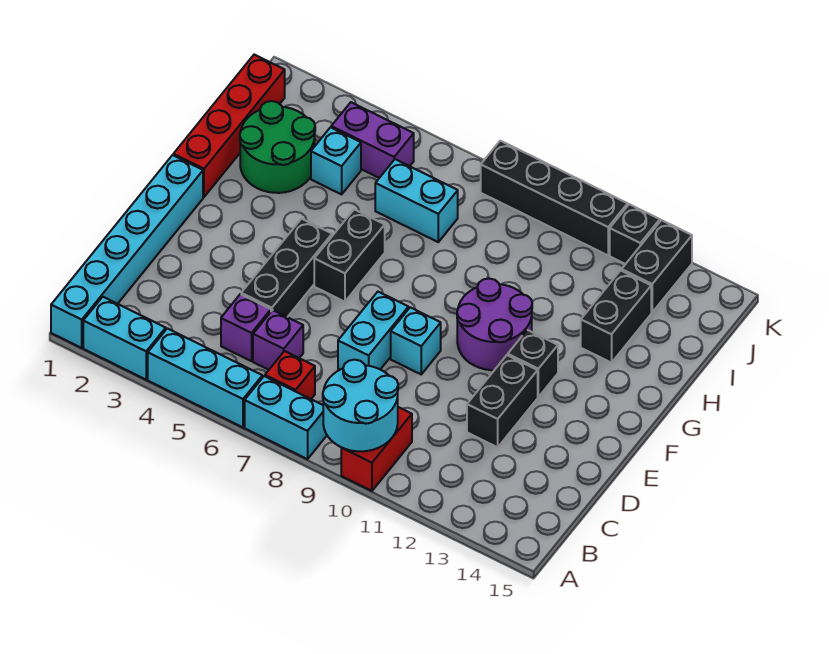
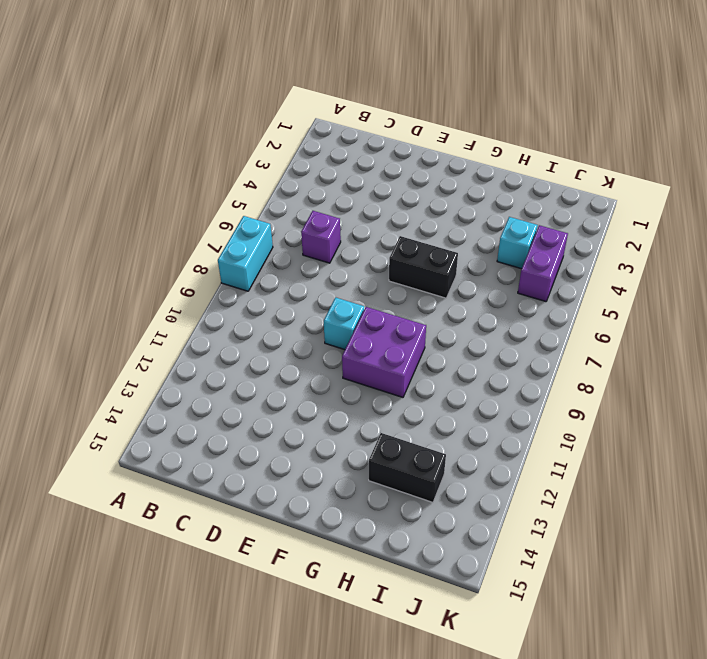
purple 2x2 brick [342,307,426,397] -> purple 2x2 round brick [457,278,532,370]
none -> cyan 1x6 brick [51,155,203,348]
none -> cyan 1x2 brick [83,297,166,380]
none -> cyan 1x3 brick [148,328,262,427]

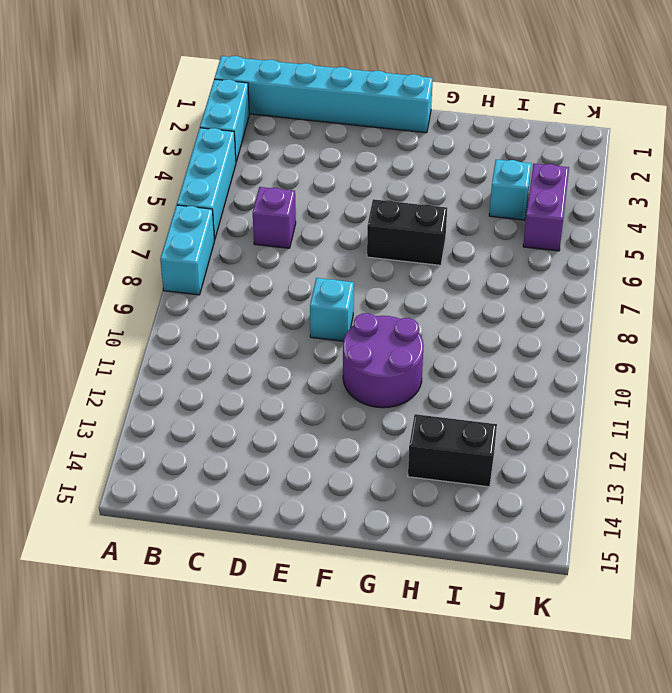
none -> red 1x2 brick [341,407,412,491]
none -> red 1x1 brick [265,351,315,399]
none -> purple 1x1 brick [221,294,271,361]

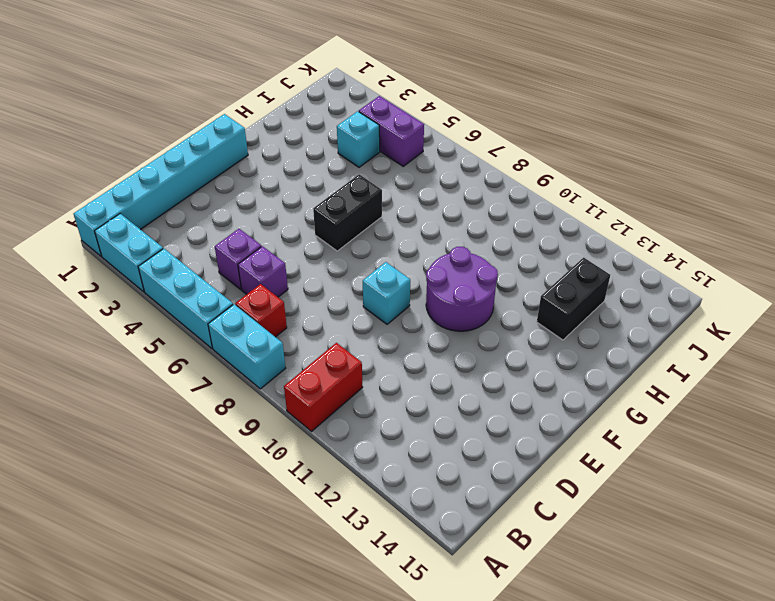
none -> black 1x3 brick [241,219,332,317]
none -> cyan 1x2 brick [338,292,409,370]
none -> black 1x2 brick [467,355,538,447]

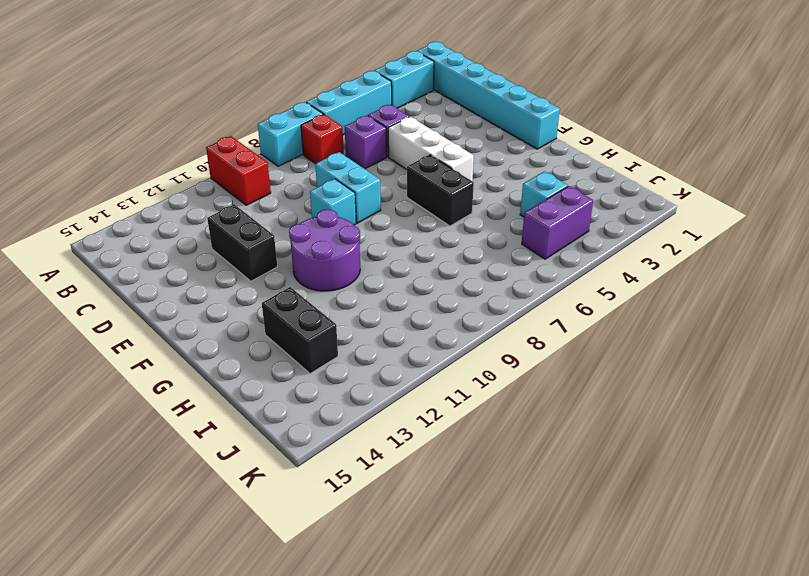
white 1x3 brick [388,117,474,181] -> black 1x3 brick [241,219,332,317]
none -> black 1x1 brick [508,330,558,397]
none -> red 1x4 brick [173,55,285,197]
none -> green 2x2 round brick [240,101,315,193]

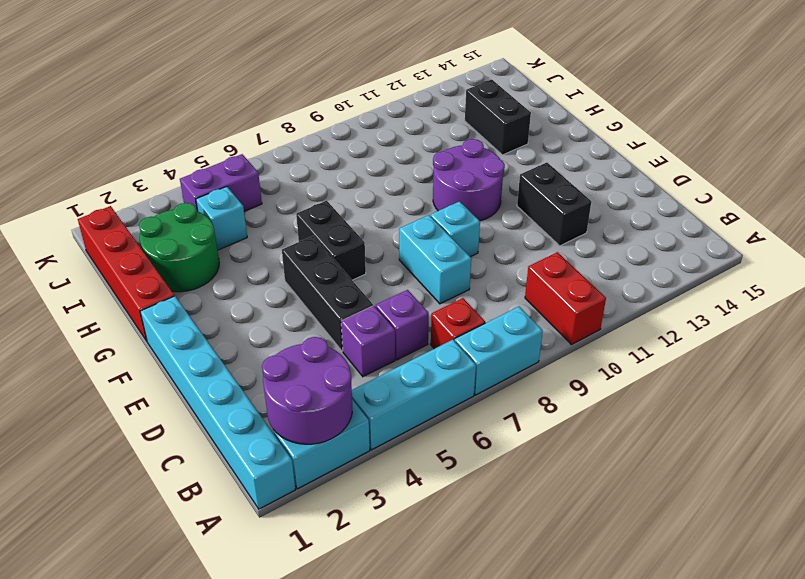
purple 2x2 round brick [262,337,352,444] -> none
none -> black 1x1 brick [508,330,558,397]
none -> cyan 1x2 brick [375,159,458,242]
none -> black 1x2 brick [622,220,692,312]

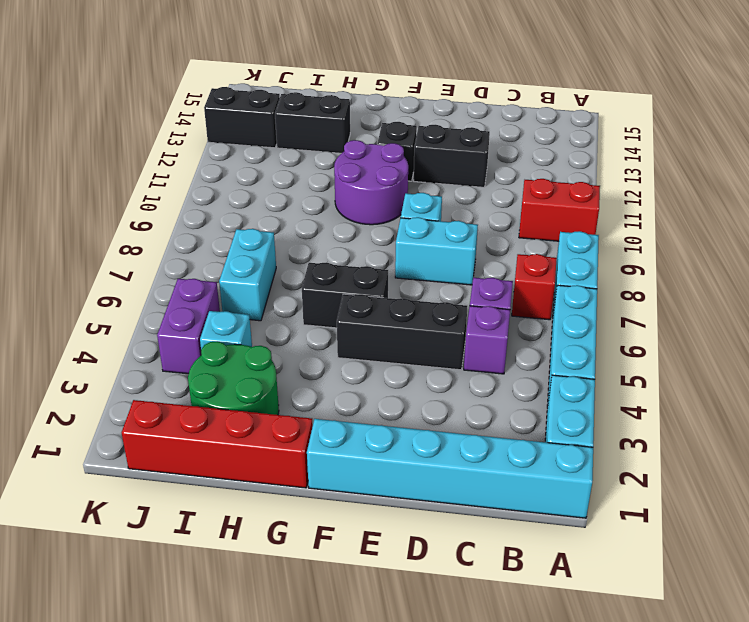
none -> black 1x4 brick [481,141,628,255]
none -> black 1x1 brick [610,204,660,264]
none -> cyan 2x2 round brick [323,360,398,451]

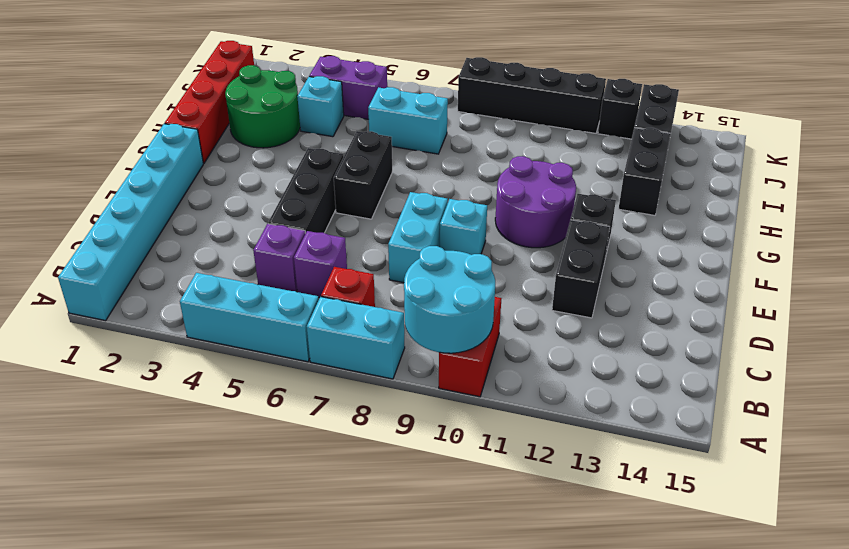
none -> cyan 1x2 brick [83,297,166,380]

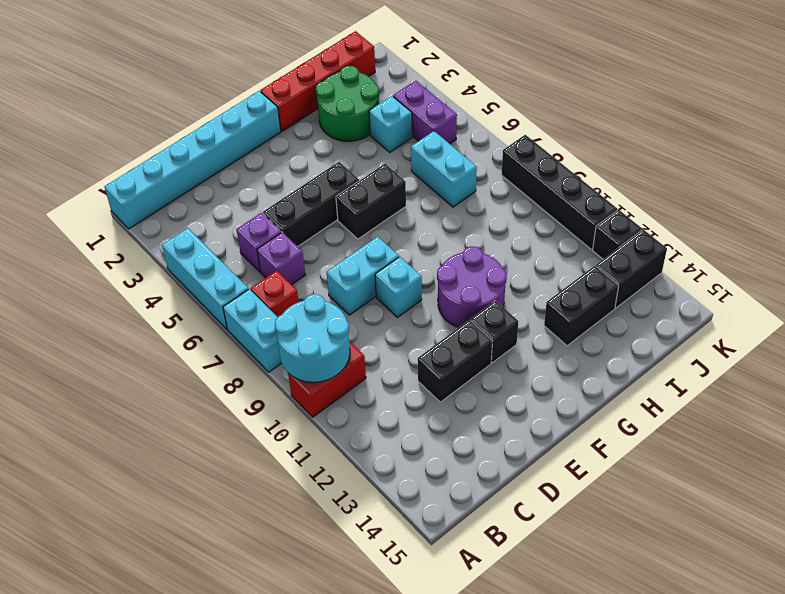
none -> cyan 1x2 brick [83,297,166,380]

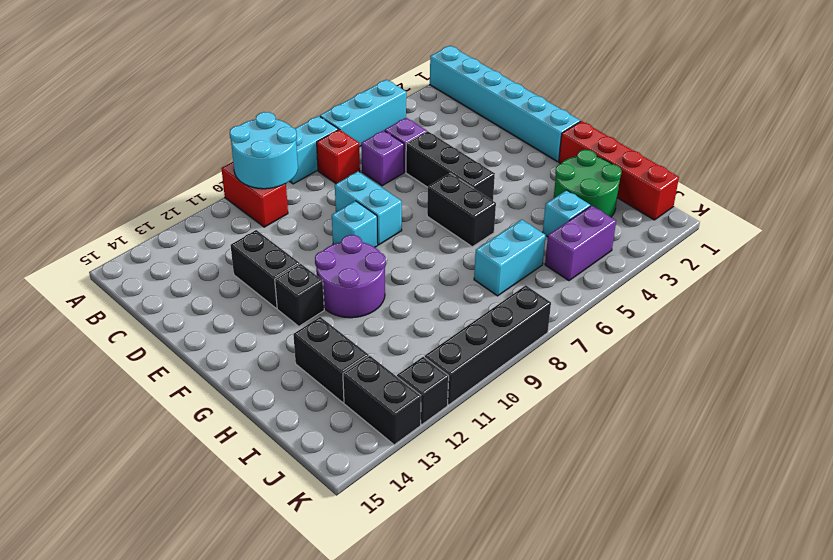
none -> cyan 1x2 brick [83,297,166,380]

